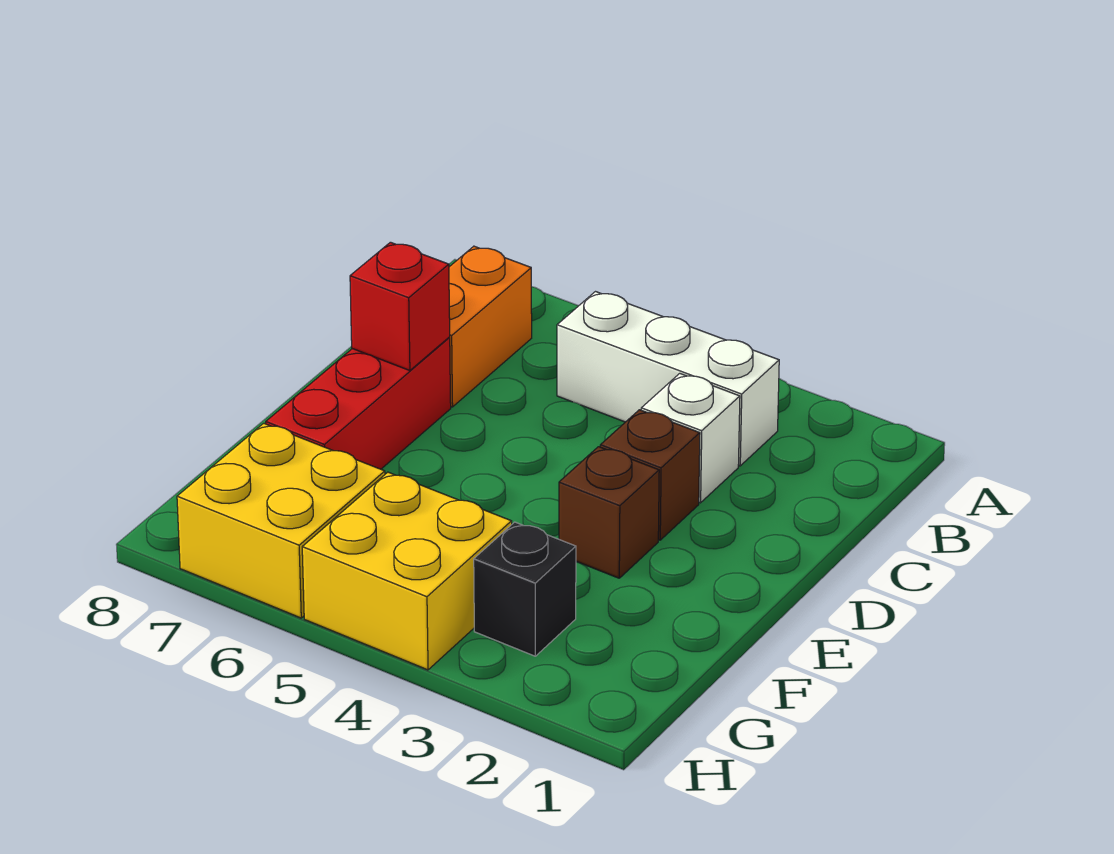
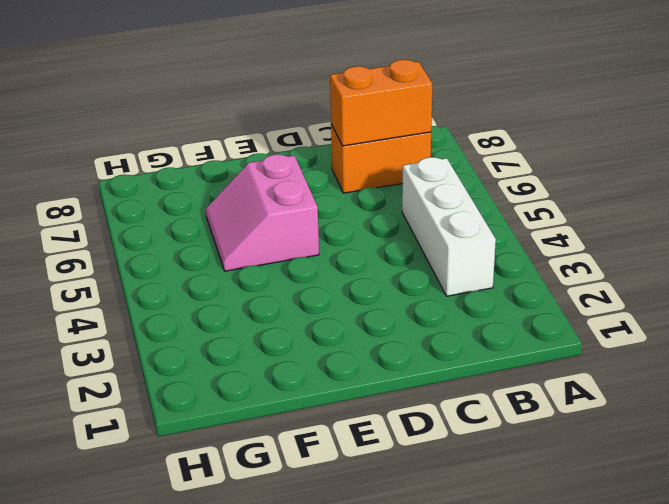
orange 1x2 brick [330,60,433,146] -> none
pink 2x2 slope [206,154,319,271] -> none
none -> white 1x1 brick [641,373,740,503]
none -> brown 1x1 brick [600,410,700,540]

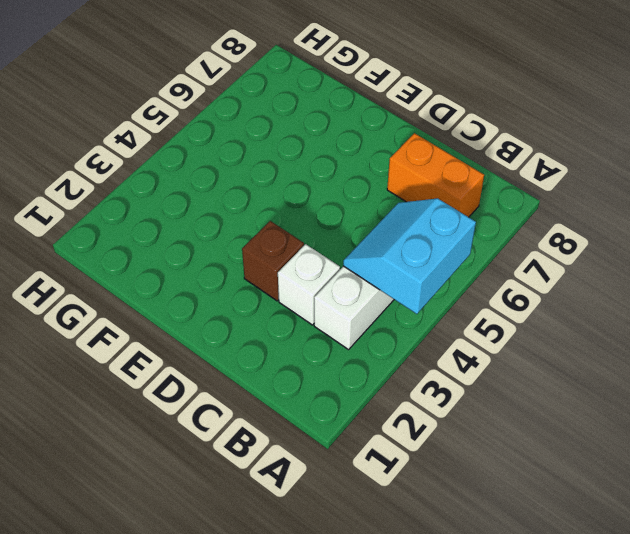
cyan 2x2 slope [343,198,476,314] -> none
none -> red 1x3 brick [266,338,451,469]
none -> brown 1x1 brick [559,447,659,578]

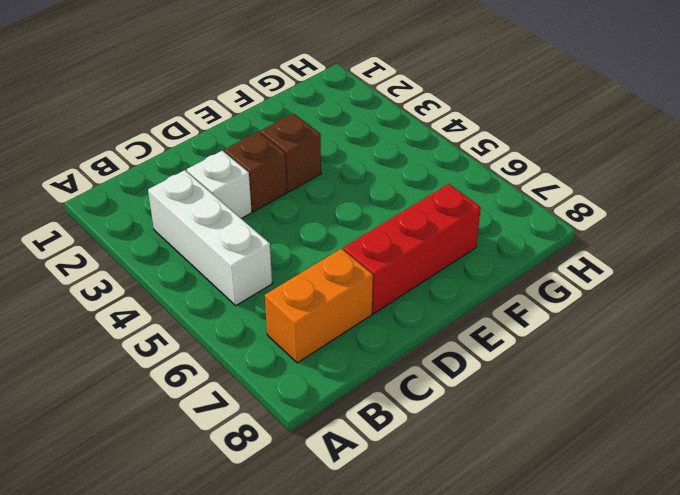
none -> black 1x1 brick [474,522,576,656]
none -> yellow 2x2 brick [302,472,512,670]

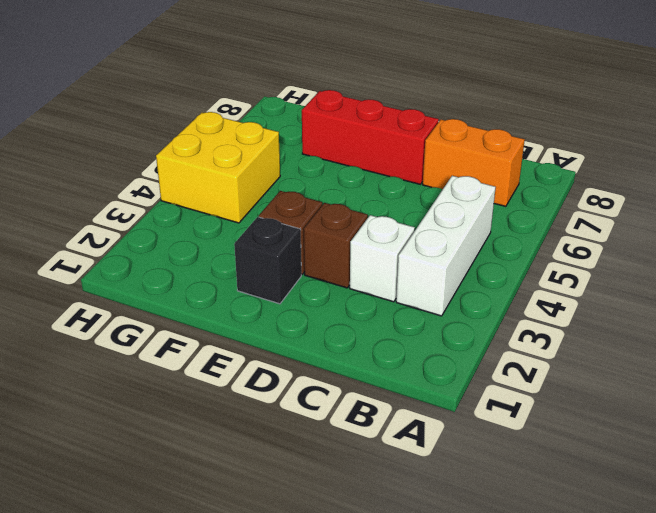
black 1x1 brick [234,217,301,304] -> black 1x1 brick moved to [474,522,576,656]
none -> yellow 2x2 brick [177,423,385,618]
none -> red 1x1 brick [350,242,450,371]

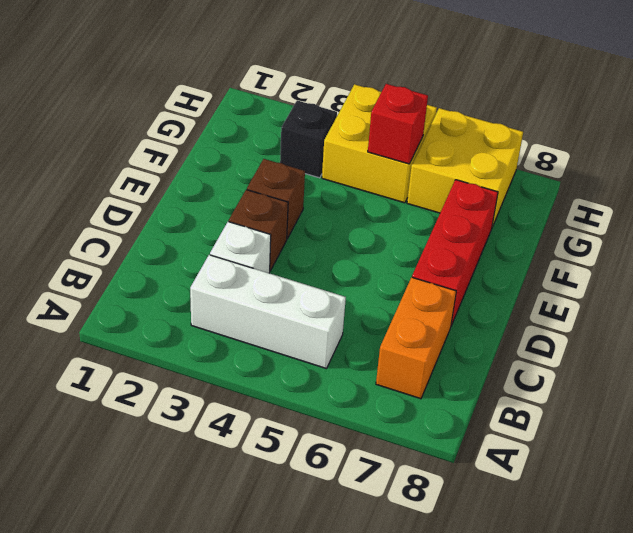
red 1x1 brick [368,84,428,164] -> red 1x1 brick moved to [350,242,450,371]

